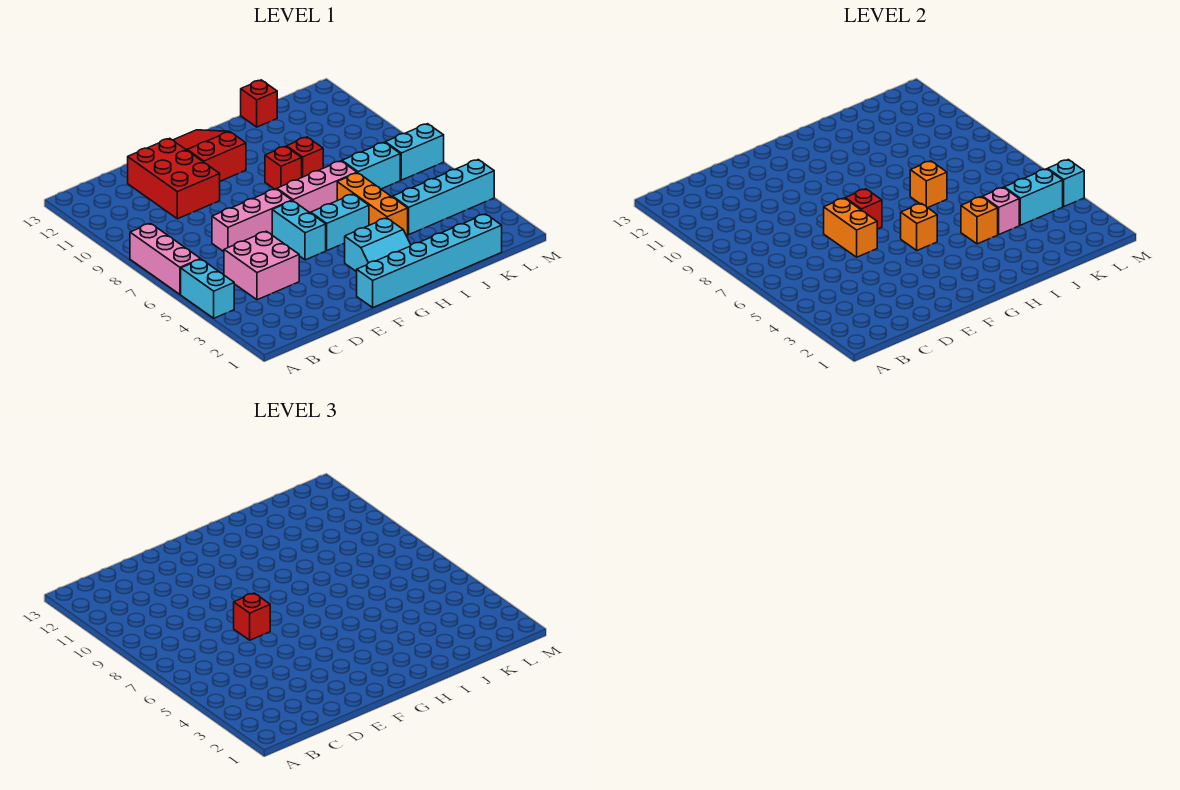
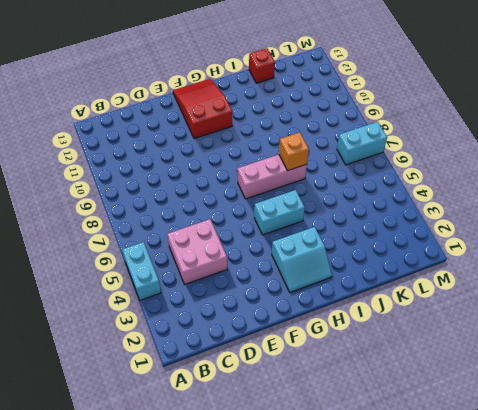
none -> pink 1x3 brick [130,223,200,294]
none -> pink 1x3 brick [212,189,292,252]
none -> red 2x3 brick [128,138,220,219]

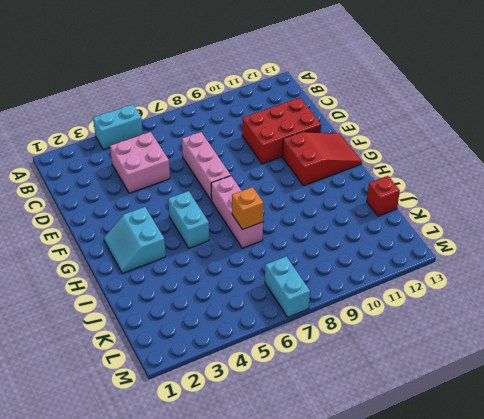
none -> pink 1x3 brick [130,223,200,294]
none -> cyan 1x6 brick [357,214,502,307]
none -> cyan 1x2 brick [272,201,326,260]

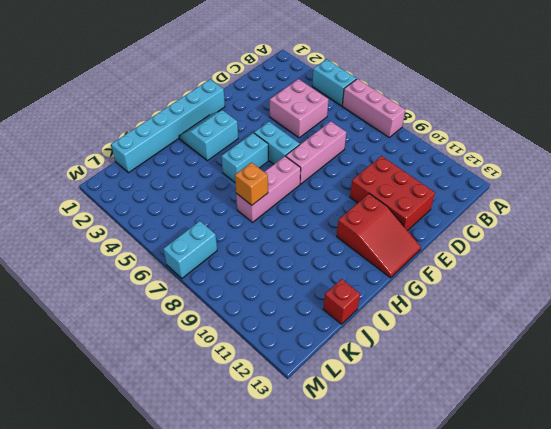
none -> red 1x1 brick [265,146,302,189]
none -> orange 1x3 brick [337,173,408,236]
none -> red 1x1 brick [287,137,323,177]

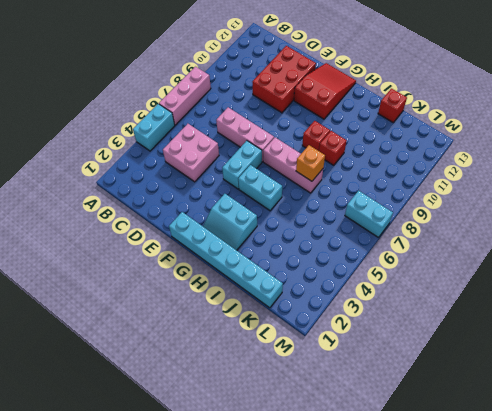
none -> orange 1x3 brick [337,173,408,236]
none -> cyan 1x4 brick [393,160,494,234]
none -> cyan 1x2 brick [342,142,400,189]

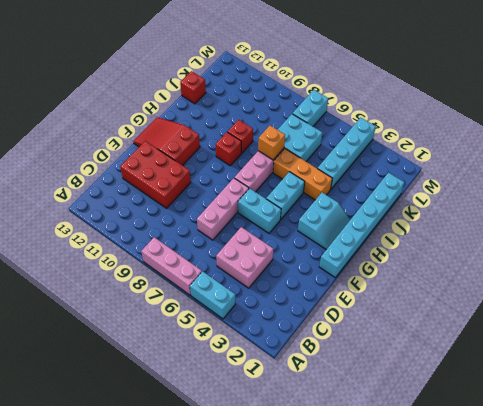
cyan 2x2 brick [278,114,322,161] -> cyan 1x2 brick [342,142,400,189]
none -> orange 1x2 brick [824,198,877,257]
none -> red 1x1 brick [845,189,882,229]
none -> orange 1x1 brick [901,203,937,250]

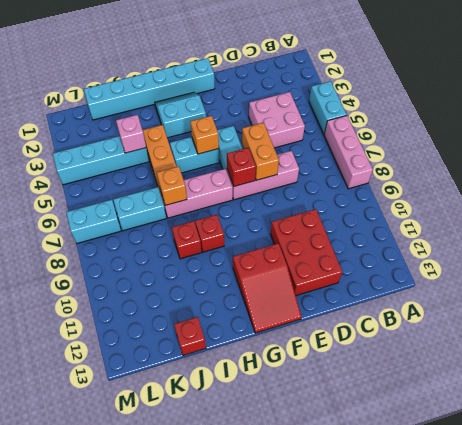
none -> orange 1x1 brick [961,197,998,244]
none -> cyan 1x2 brick [1004,169,1063,225]
none -> cyan 1x1 brick [1048,160,1084,207]

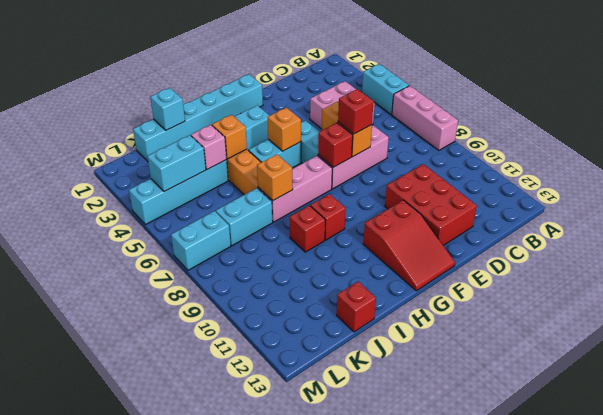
cyan 1x1 brick [150,88,185,130] -> cyan 1x1 brick moved to [1048,160,1084,207]

